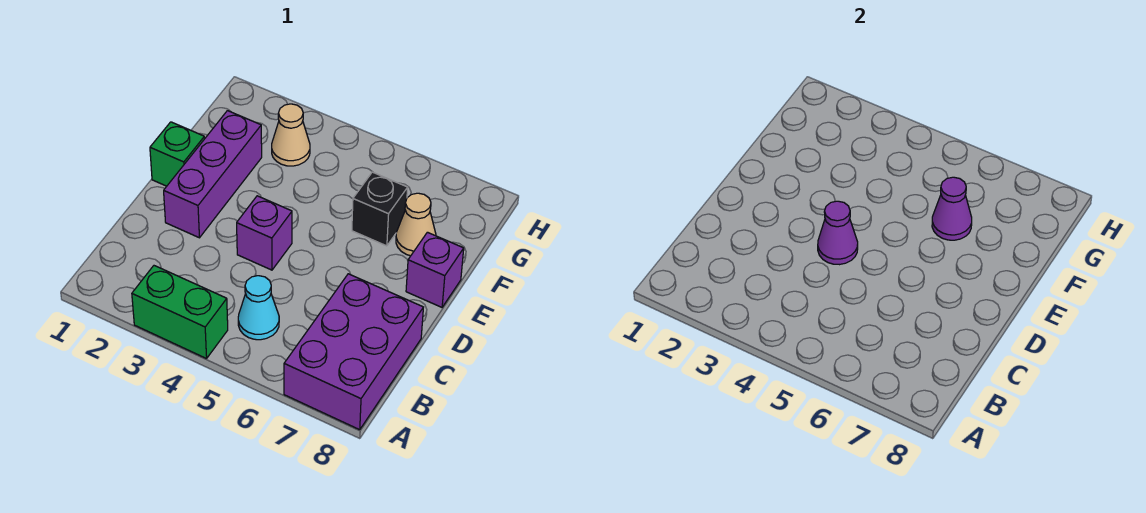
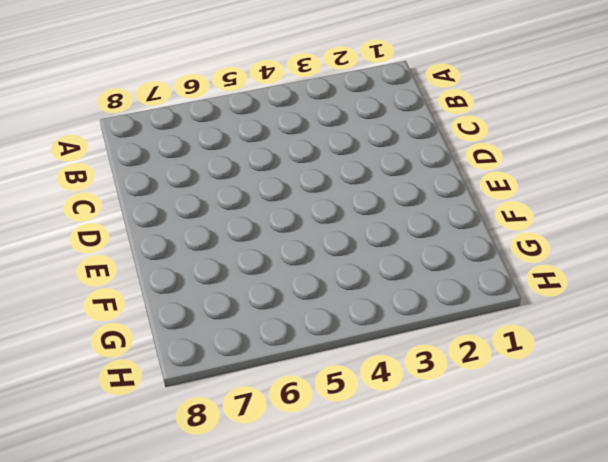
none -> green 1x2 brick [132,266,228,359]
none -> purple 2x3 brick [284,274,423,430]
none -> cyan 1x1 cone [238,276,279,340]

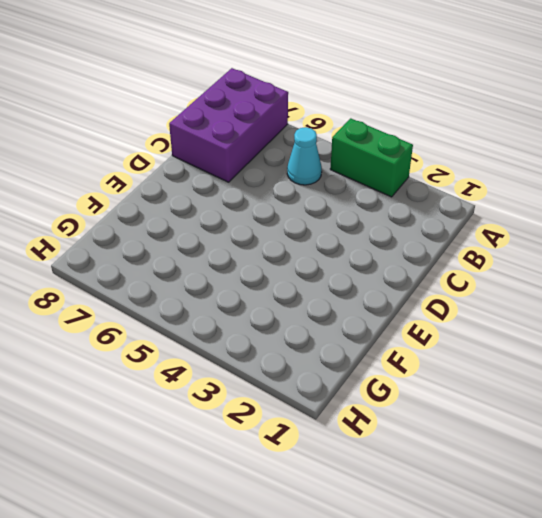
none -> purple 1x3 brick [164,111,262,238]
none -> purple 1x1 brick [237,196,292,270]
none -> green 1x1 brick [150,122,205,186]

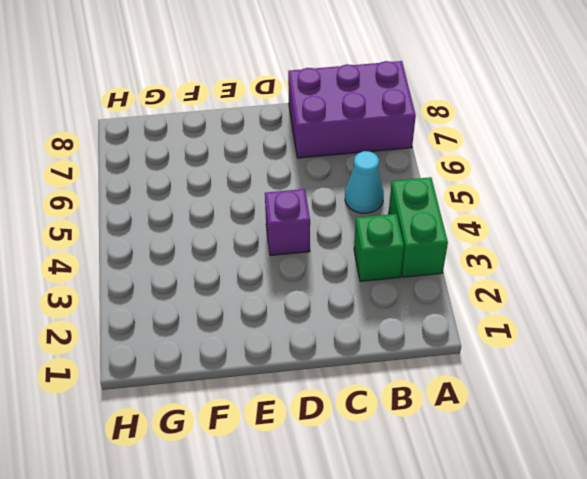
green 1x1 brick [354,214,404,281] -> green 1x1 brick moved to [150,122,205,186]
none -> purple 1x3 brick [164,111,262,238]
none -> purple 1x1 brick [406,232,464,307]
none -> black 1x1 brick [352,172,408,246]

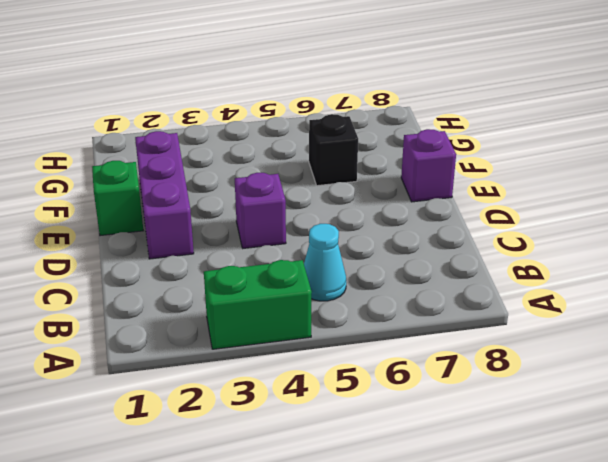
none -> purple 2x3 brick [284,274,423,430]
none -> tan 1x1 cone [396,193,436,256]
none -> tan 1x1 cone [272,104,310,166]

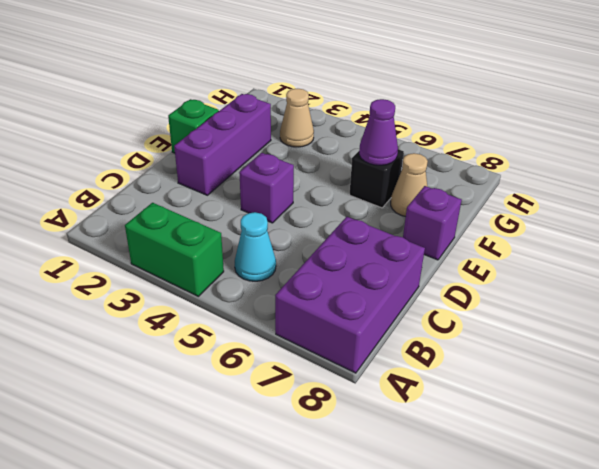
none -> purple 1x1 cone [818,201,858,265]

